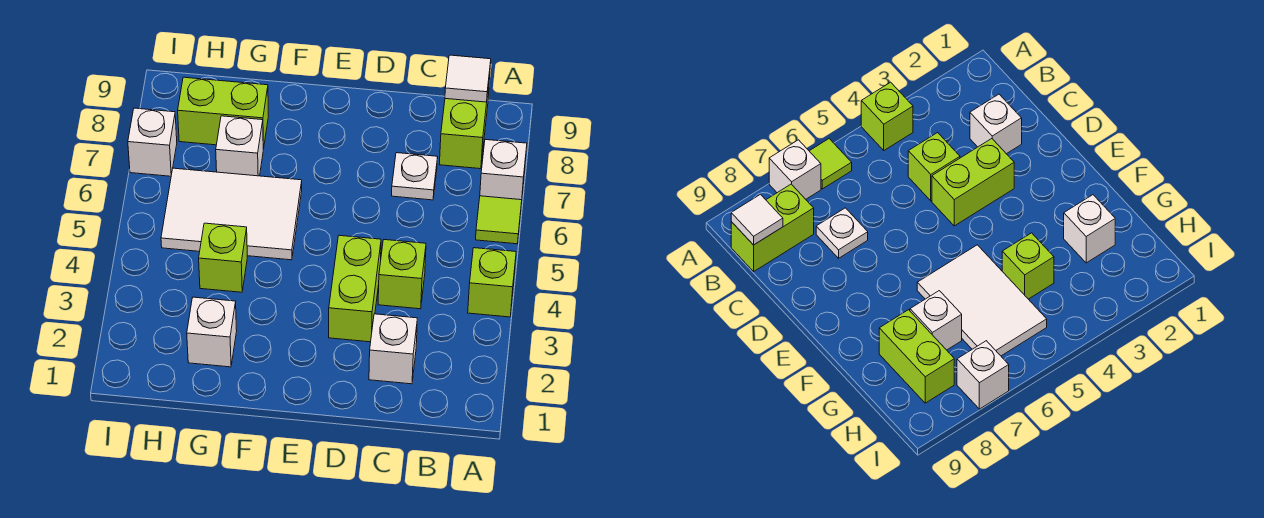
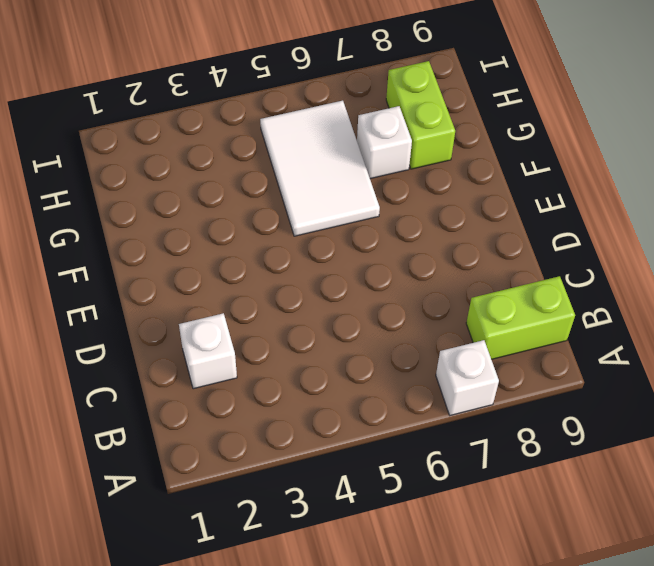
none -> lime 1x1 brick [468,248,516,317]
none -> lime 1x1 tile [476,196,522,244]
none -> lime 1x1 brick [378,240,426,309]

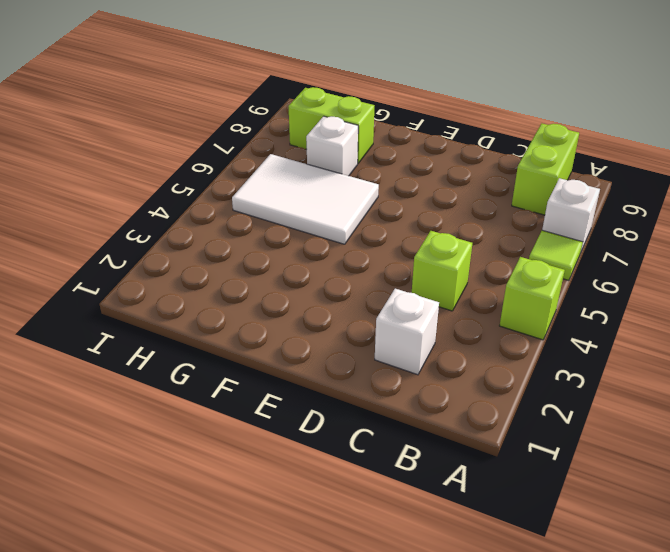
none -> white 1x1 plate [392,153,438,200]
none -> lime 1x2 brick [329,235,381,342]
none -> white 1x1 brick [187,297,237,367]

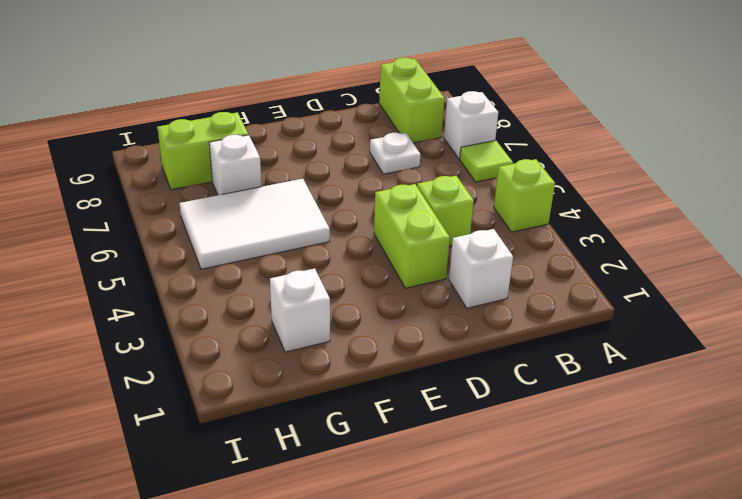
none -> lime 1x1 brick [199,223,247,292]
none -> white 1x1 brick [128,108,177,176]
none -> white 1x1 tile [445,55,491,102]

